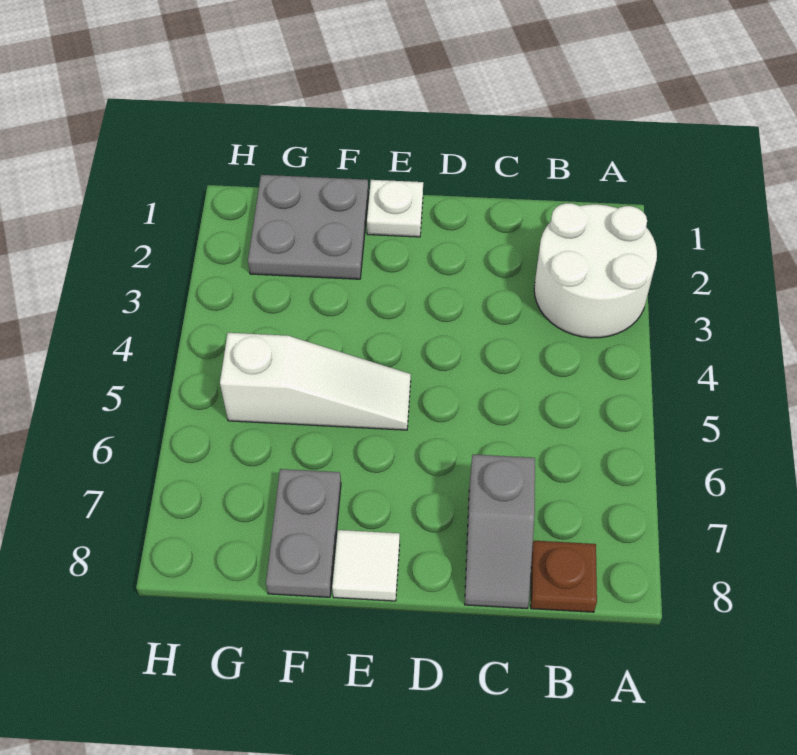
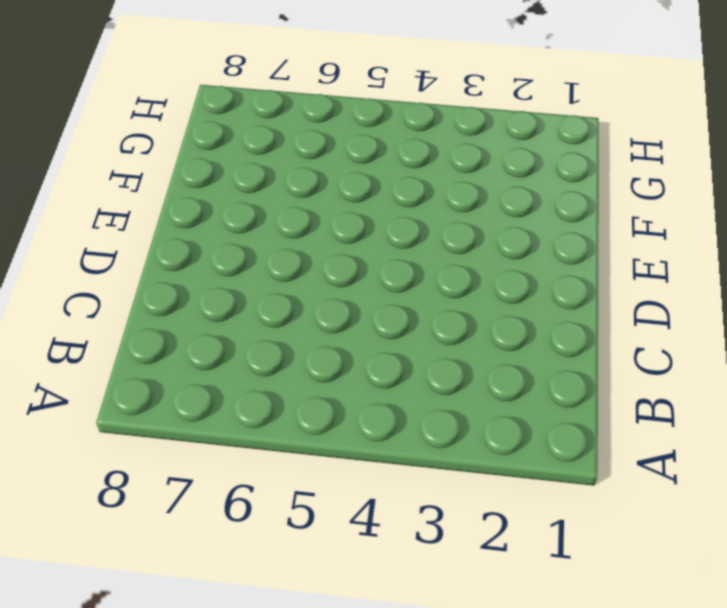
none -> white 2x2 round brick [534,203,657,338]
none -> brown 1x1 plate [531,541,597,612]

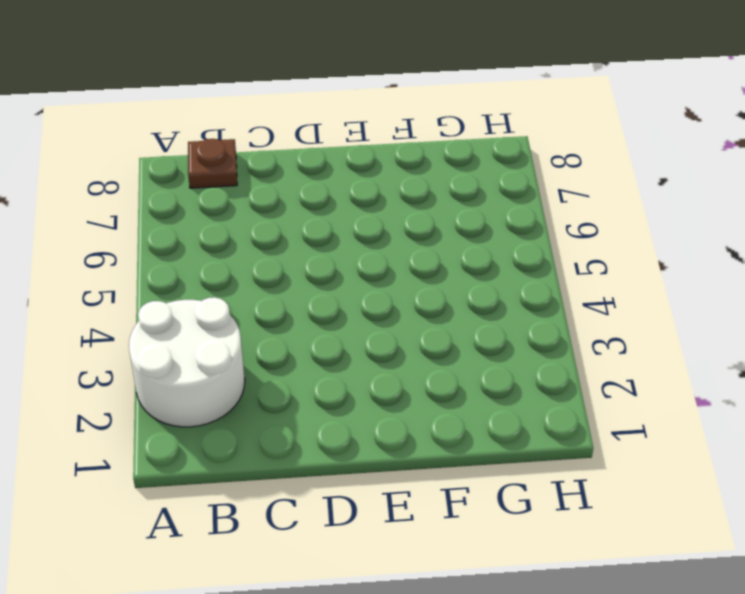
none -> grey 1x2 slope [465,455,535,608]
none -> white 1x1 plate [367,180,423,237]

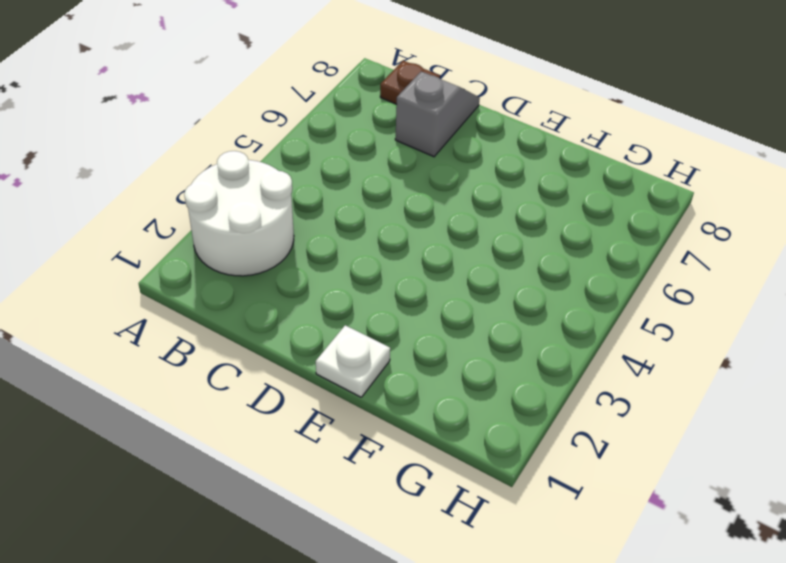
none -> white 1x3 slope [220,333,411,430]
none -> white 1x1 tile [332,530,400,601]

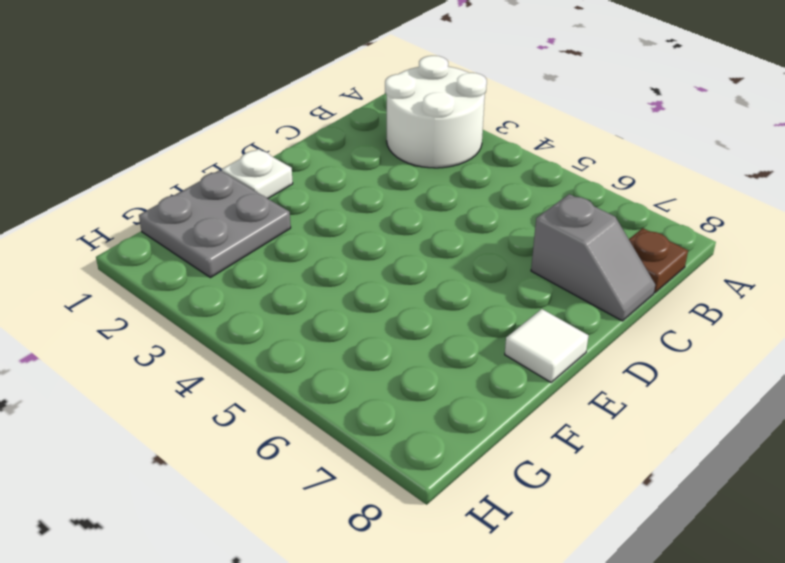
none -> white 1x3 slope [220,333,411,430]
none -> grey 1x2 plate [266,469,341,597]

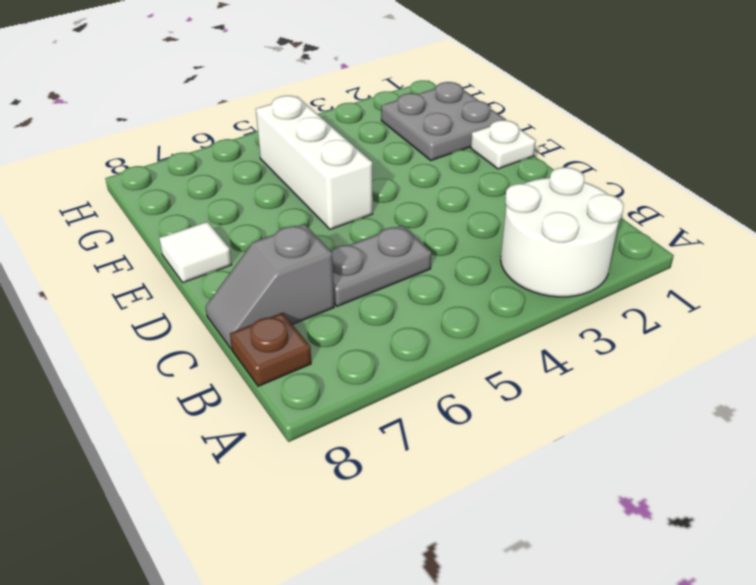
grey 1x2 plate [331,225,432,306] -> grey 1x2 plate moved to [266,469,341,597]
white 1x3 brick [256,96,373,229] -> white 1x3 slope [220,333,411,430]

